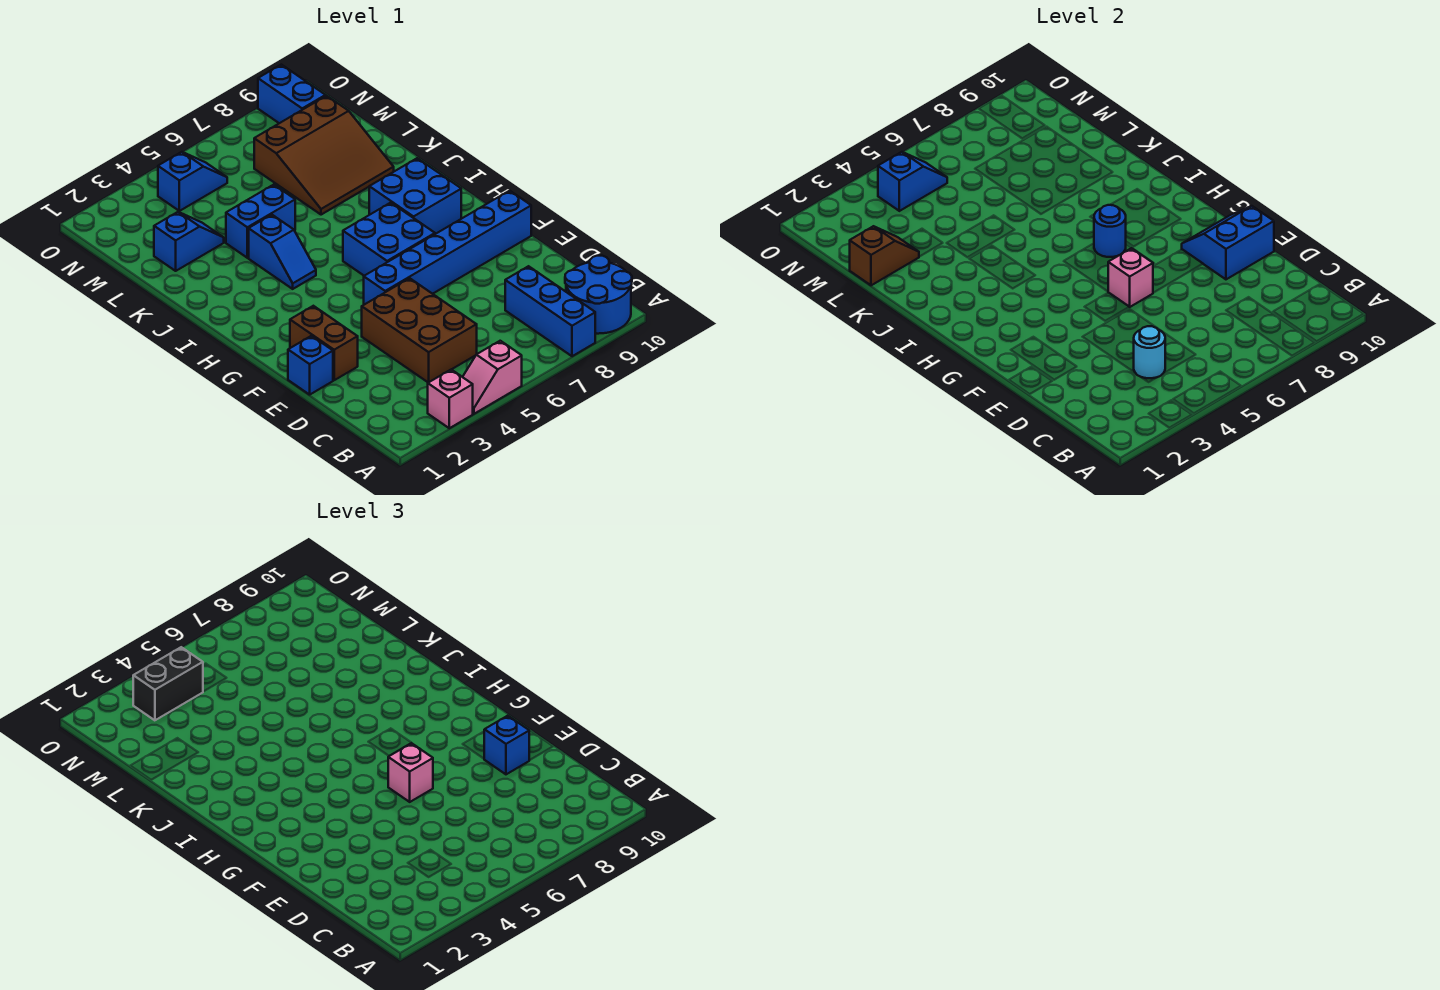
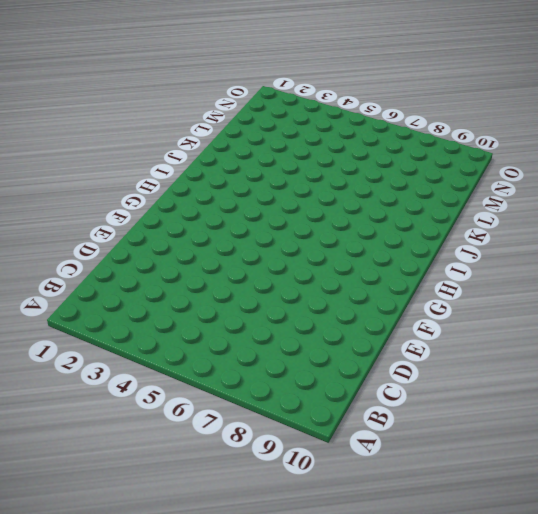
none -> pink 1x1 brick [428,369,473,428]
none -> pink 1x2 slope [463,341,522,414]
none -> blue 1x3 brick [505,266,595,356]

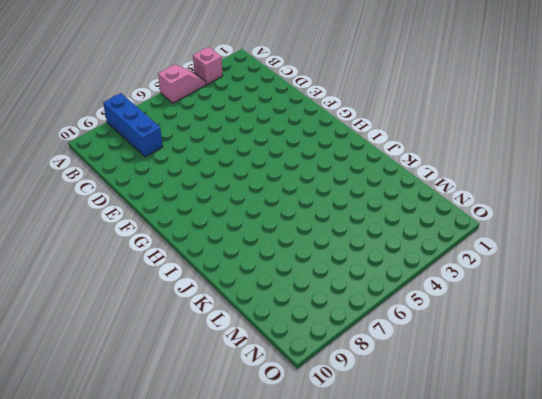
none -> blue 2x2 round brick [565,256,632,334]
none -> brown 2x3 brick [362,278,477,383]
none -> blue 1x1 brick [288,336,333,395]

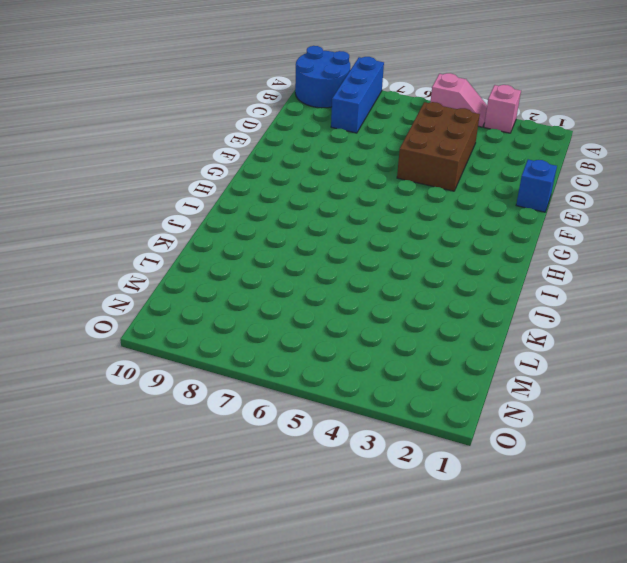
none -> brown 1x2 brick [290,306,358,380]
none -> blue 1x6 brick [364,191,531,305]
none -> blue 2x2 brick [343,203,435,276]

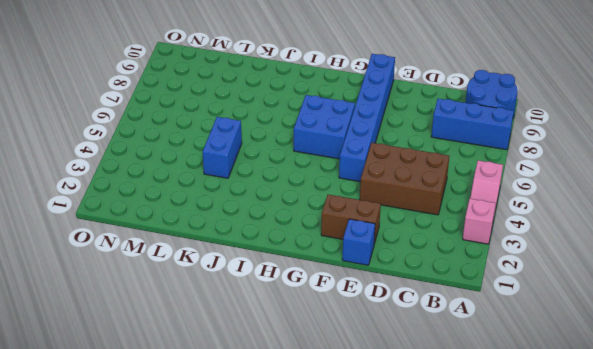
none -> blue 2x2 brick [369,158,461,234]
none -> blue 1x2 slope [249,215,316,289]
none -> brown 3x3 slope [254,96,394,215]

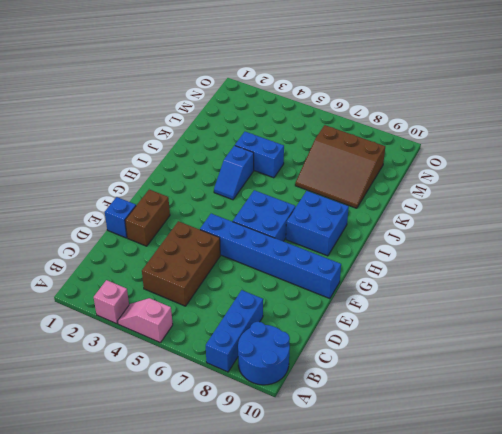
none -> blue 1x2 slope [154,212,224,271]
none -> blue 1x2 slope [158,152,227,211]
none -> blue 1x2 brick [258,65,326,123]

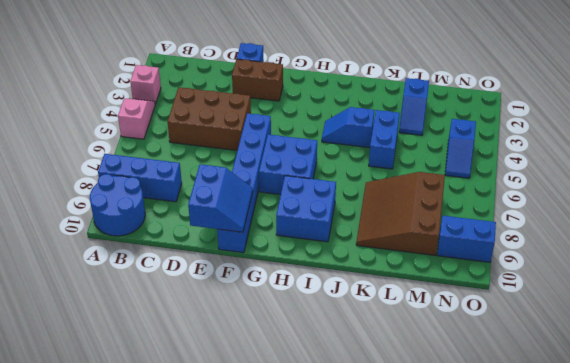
none -> cyan 1x1 round brick [1134,326,1165,378]
none -> pink 1x1 brick [1108,248,1153,307]
none -> blue 1x1 round brick [1094,205,1126,257]

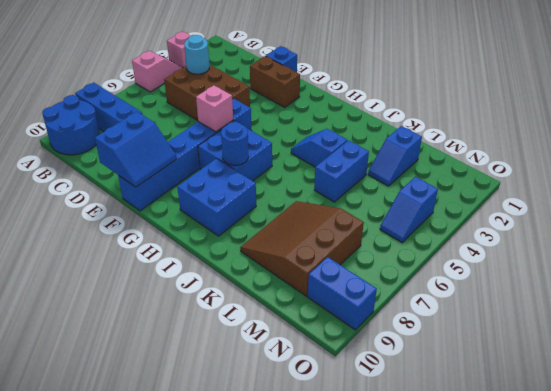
none -> brown 1x2 slope [850,226,919,285]
none -> blue 1x2 slope [878,152,947,211]
none -> blue 1x1 brick [484,716,529,774]

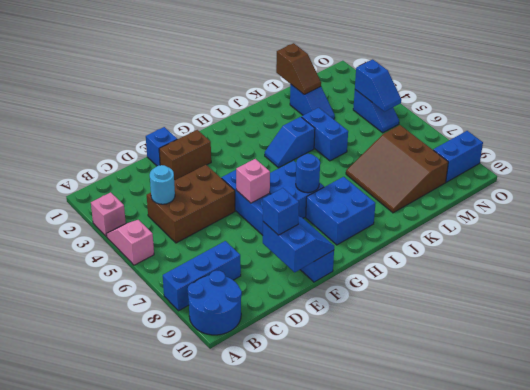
none -> pink 1x1 brick [388,743,433,802]
none -> black 1x2 brick [133,647,203,720]

